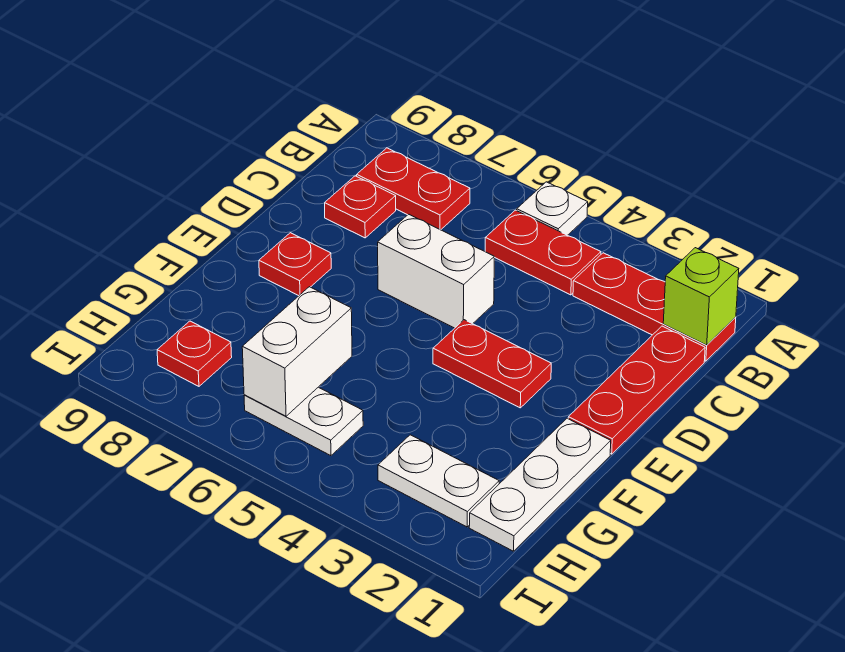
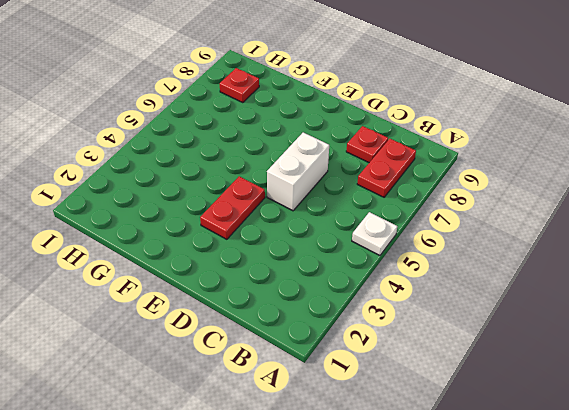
none -> red 1x3 plate [573,253,736,361]
none -> red 1x2 plate [485,210,601,295]
none -> red 1x3 plate [568,326,705,454]

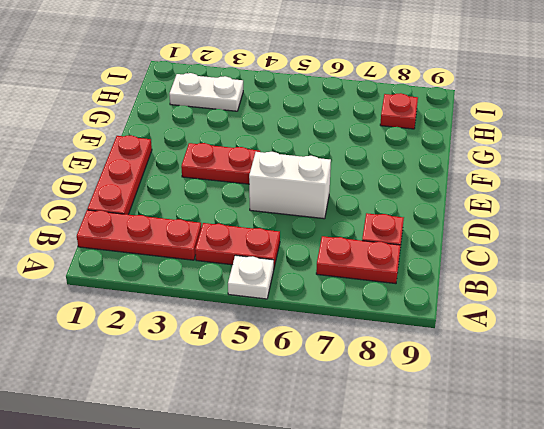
none -> red 1x1 plate [259,233,331,296]
none -> white 1x3 plate [469,418,611,551]
none -> white 1x2 plate [244,387,363,456]

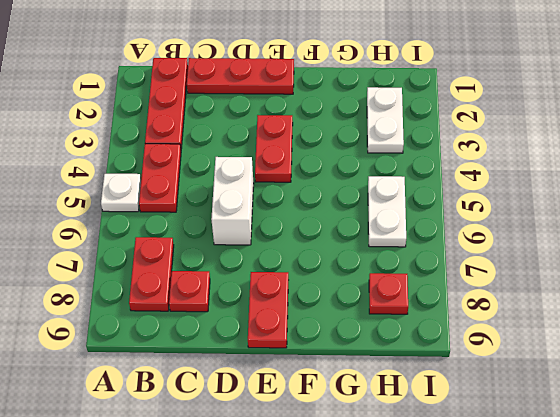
red 1x2 plate [248,272,288,348] -> red 1x1 plate [259,233,331,296]
none -> white 1x3 plate [469,418,611,551]
none -> lime 1x1 brick [663,248,739,345]
none -> white 1x2 brick [242,287,352,416]

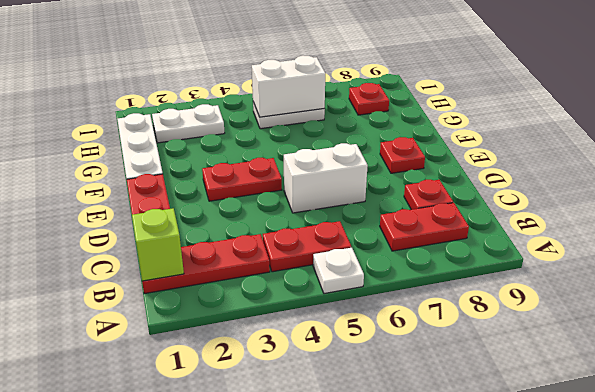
white 1x2 brick [252,55,325,117] -> white 1x2 brick turned to [242,287,352,416]

